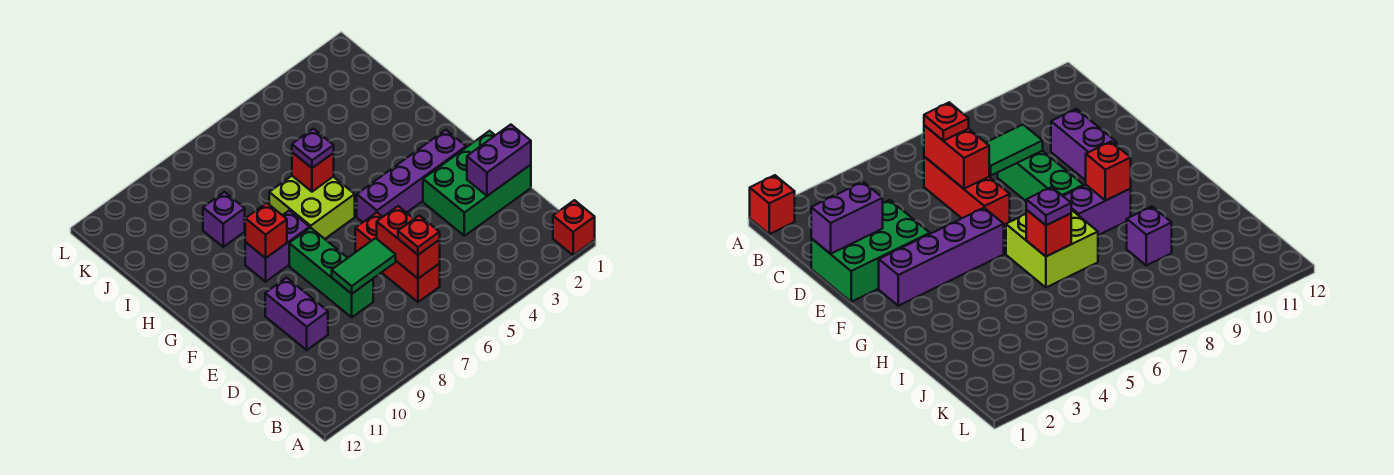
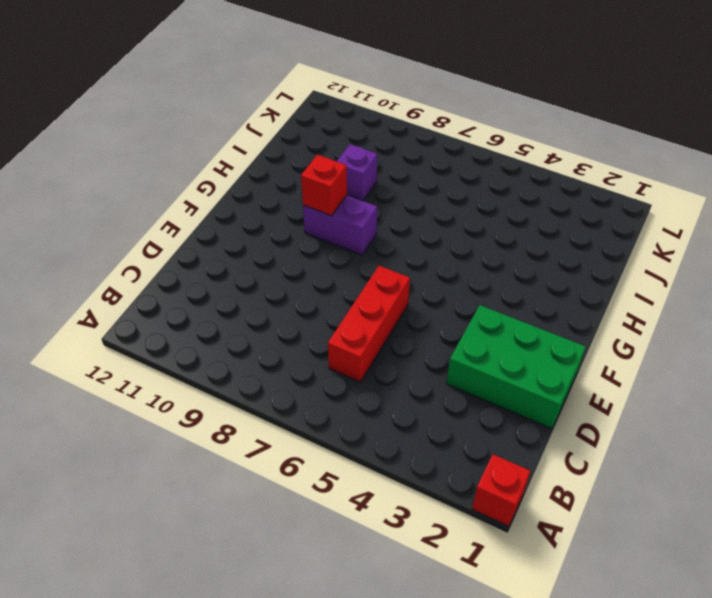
none -> green 1x3 brick [289,228,373,317]
none -> purple 1x2 brick [265,278,328,350]
none -> purple 1x4 brick [357,130,466,222]

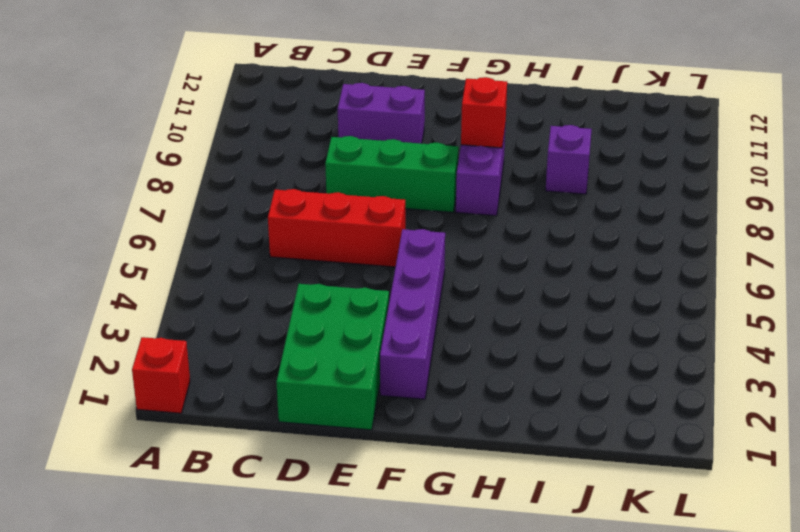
none -> lime 2x2 brick [269,176,355,239]
none -> red 1x2 brick [377,206,440,278]
none -> purple 1x2 brick [467,125,531,196]

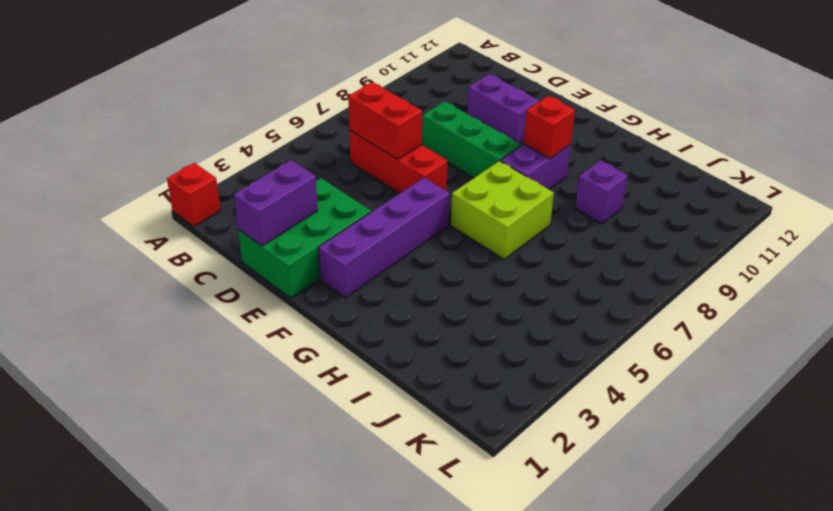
none -> green 1x2 tile [332,238,396,294]
none -> red 1x1 brick [292,152,334,192]
none -> red 1x1 plate [398,215,440,255]

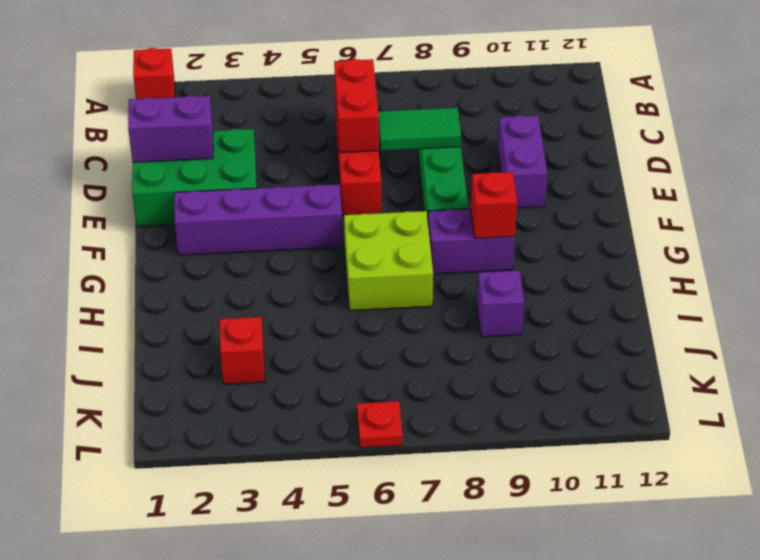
red 1x1 brick [219,317,265,384] -> red 1x1 brick moved to [292,152,334,192]
red 1x1 plate [357,401,402,448] -> red 1x1 plate moved to [398,215,440,255]
none -> purple 1x1 plate [292,129,334,168]

